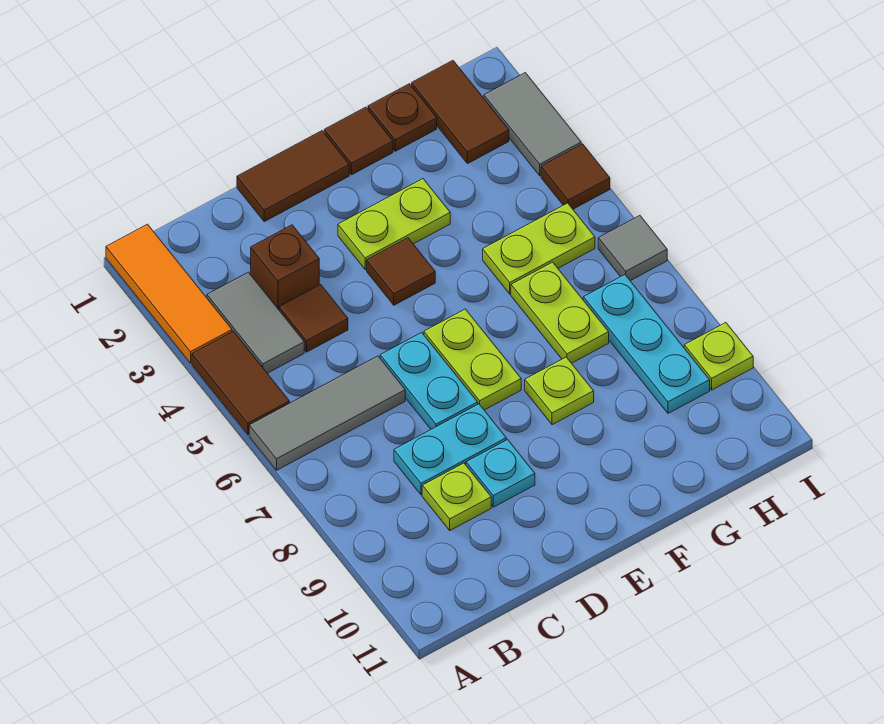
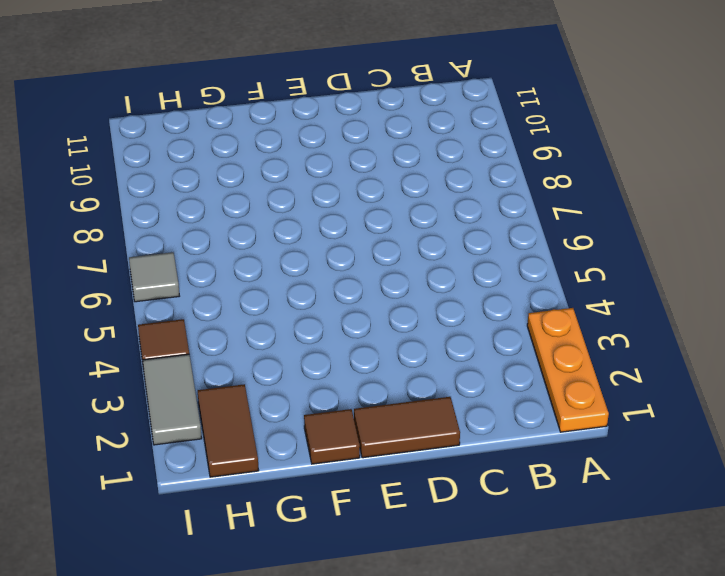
orange 1x3 plate [527,308,609,432] -> orange 1x3 tile [106,224,232,363]
none -> brown 1x2 tile [192,331,289,435]
none -> grey 1x3 tile [249,356,405,470]
none -> grey 1x2 tile [207,272,304,373]

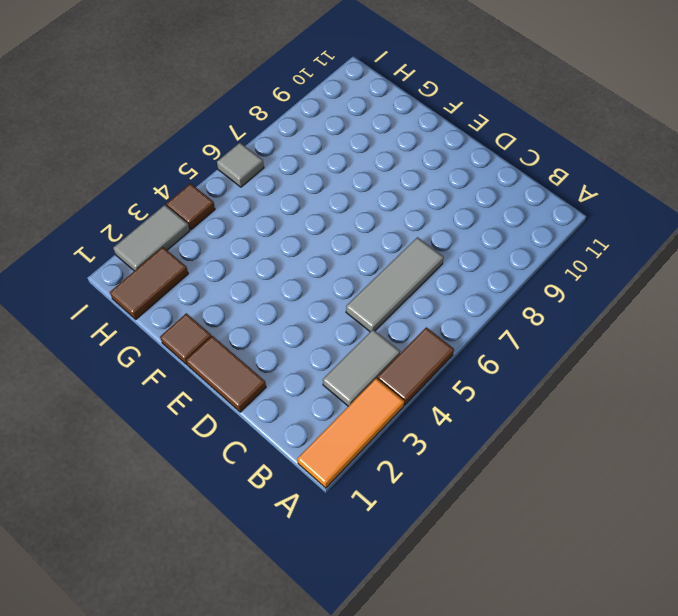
grey 1x3 tile [346,237,444,332] -> grey 1x3 tile turned to [249,356,405,470]
none -> brown 1x1 brick [251,225,319,310]
none -> brown 1x1 tile [279,285,348,352]
none -> cyan 1x2 plate [394,404,506,495]

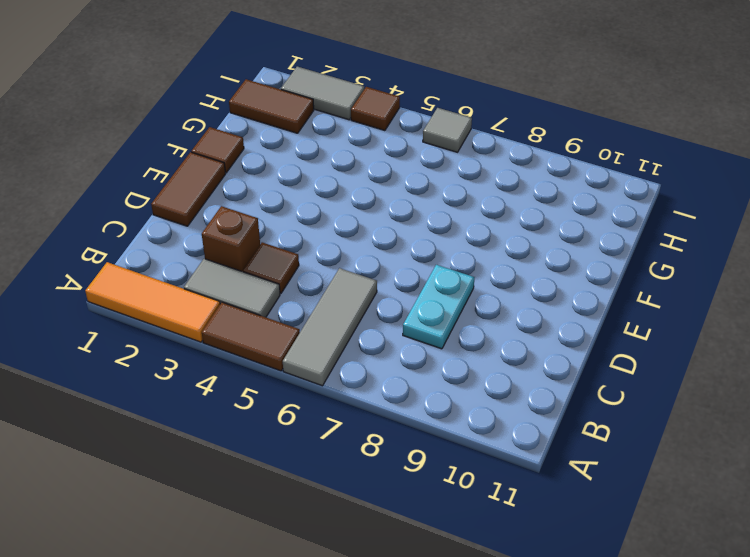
none -> lime 1x1 plate [422,463,491,530]
none -> cyan 1x2 plate [380,333,478,429]
none -> cyan 1x1 plate [466,440,535,507]

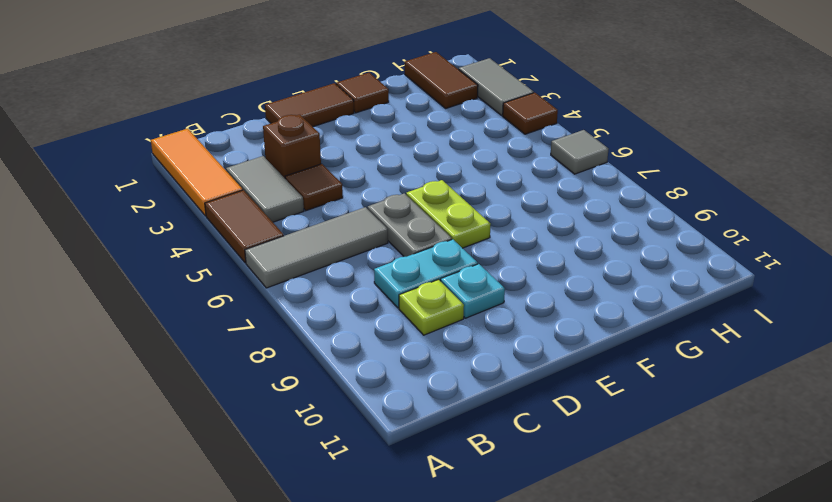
grey 1x2 plate [368,193,452,257] -> cyan 1x2 plate [380,333,478,429]
none -> lime 1x2 plate [338,179,450,269]
none -> brown 1x1 tile [367,238,435,305]
none -> lime 1x1 plate [525,357,594,425]

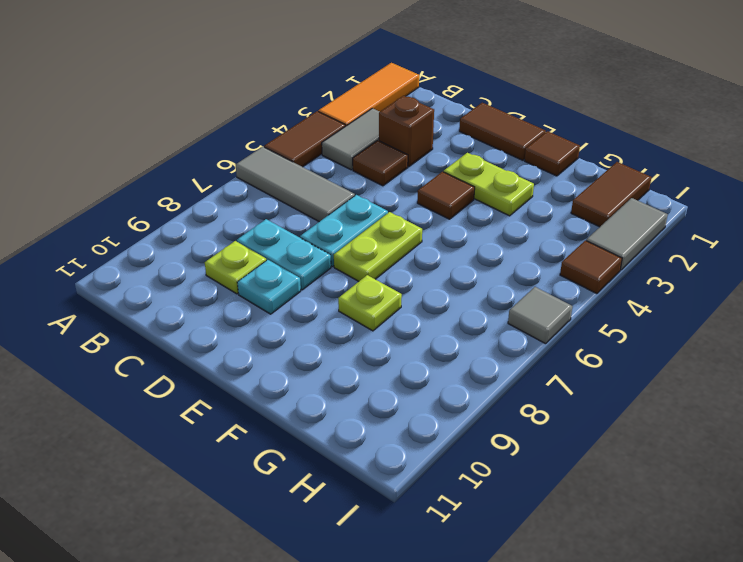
none -> brown 1x1 plate [368,84,437,151]
none -> lime 1x2 plate [483,203,595,294]
none -> lime 1x2 plate [511,262,609,363]

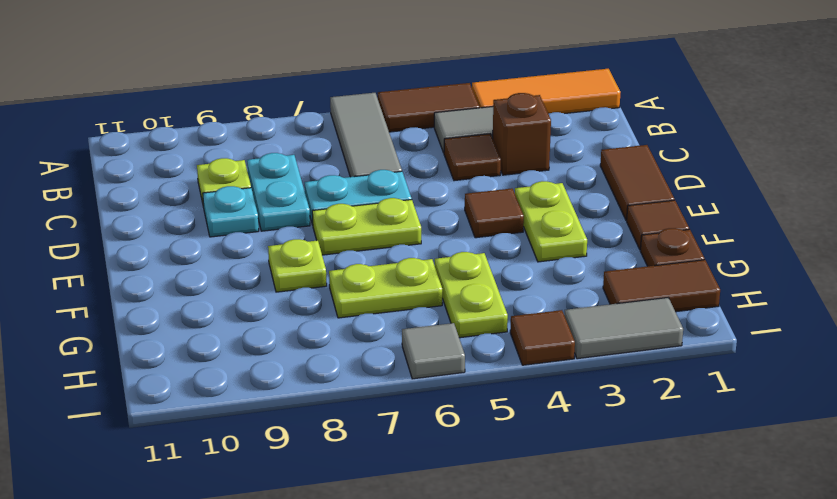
none -> cyan 1x3 plate [583,275,710,413]
none -> lime 1x1 plate [684,323,753,390]

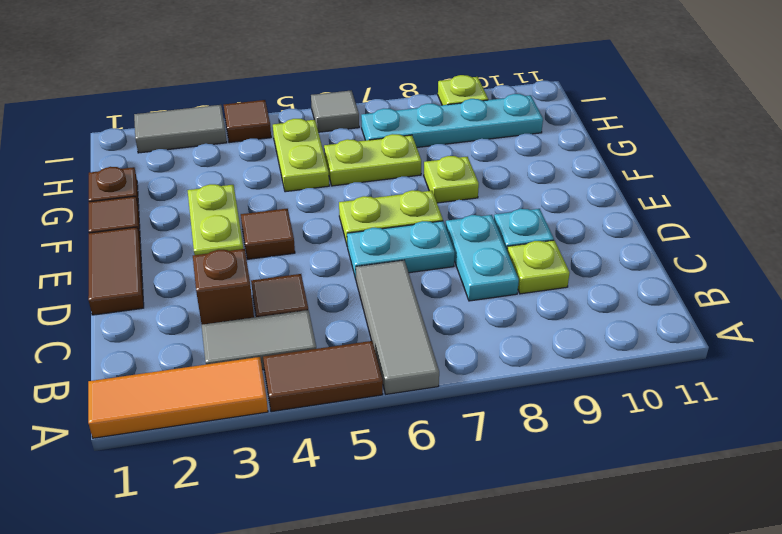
cyan 1x4 plate [361,94,543,147] -> cyan 1x3 plate [583,275,710,413]
none -> brown 1x2 tile [412,61,509,164]

